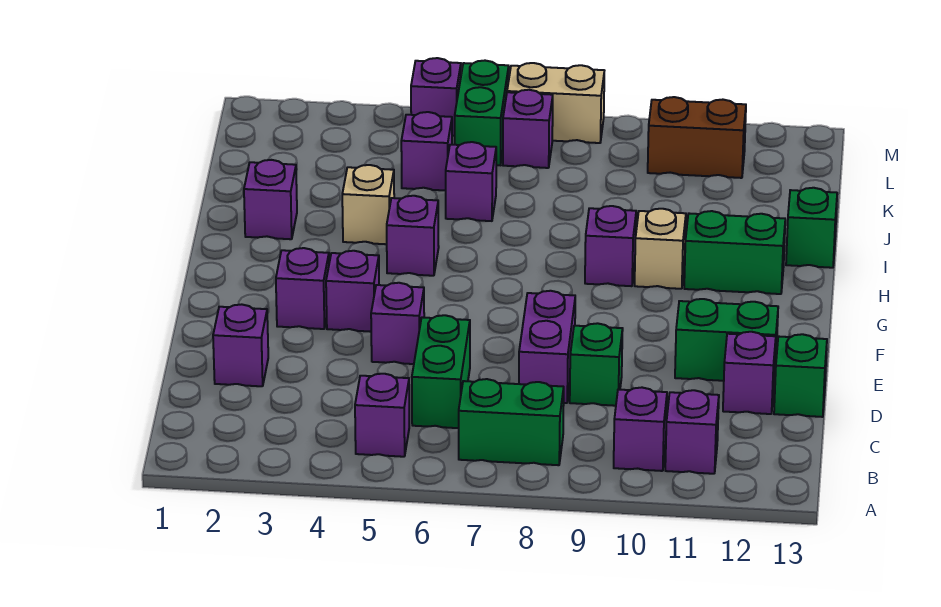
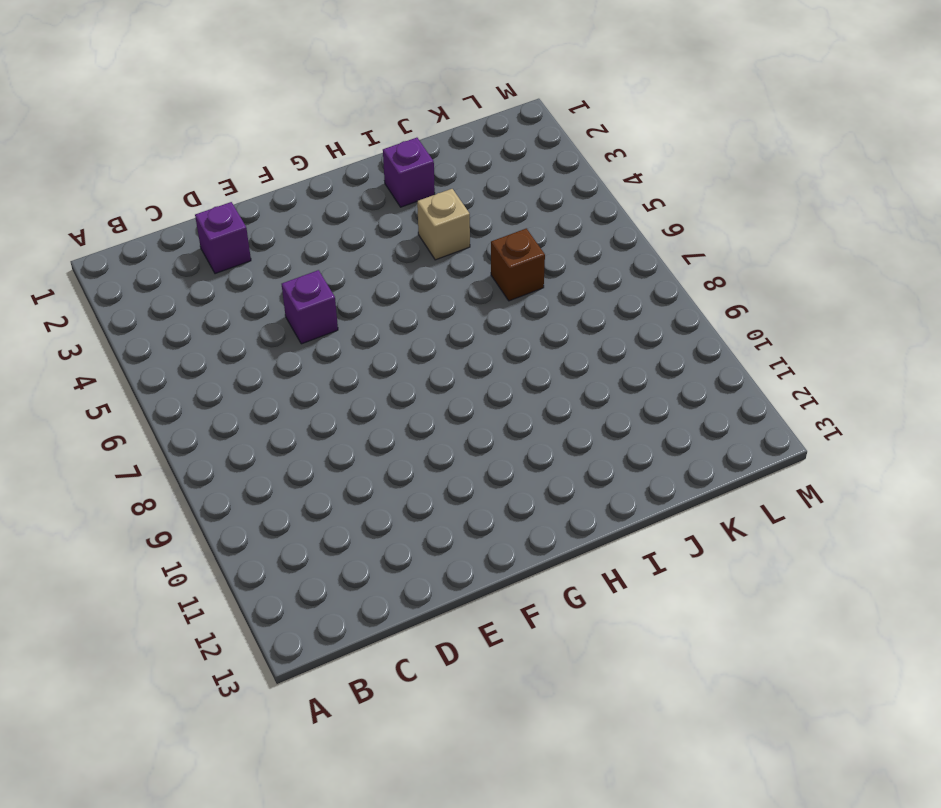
brown 1x1 brick [491,228,545,301] -> purple 1x1 brick [446,142,496,221]
none -> purple 1x1 brick [355,374,409,457]
none -> green 1x2 brick [459,379,564,465]
none -> purple 1x1 brick [614,388,667,471]

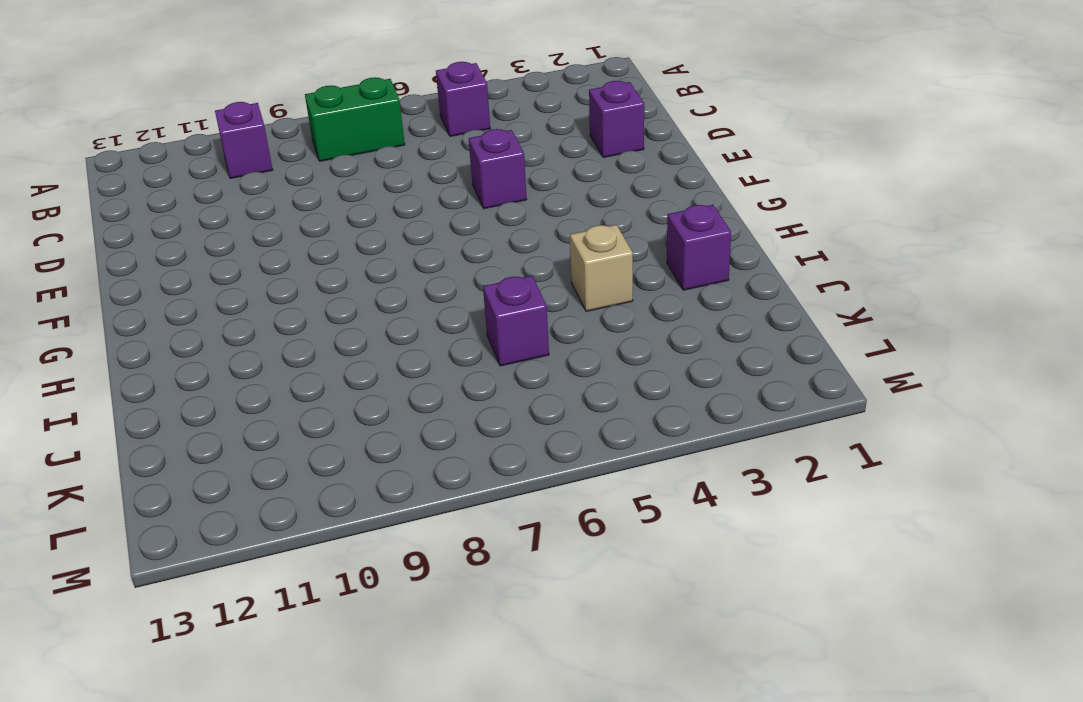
none -> purple 1x1 brick [665,390,719,474]
none -> green 1x2 brick [412,315,470,428]
none -> purple 1x2 brick [519,291,575,403]

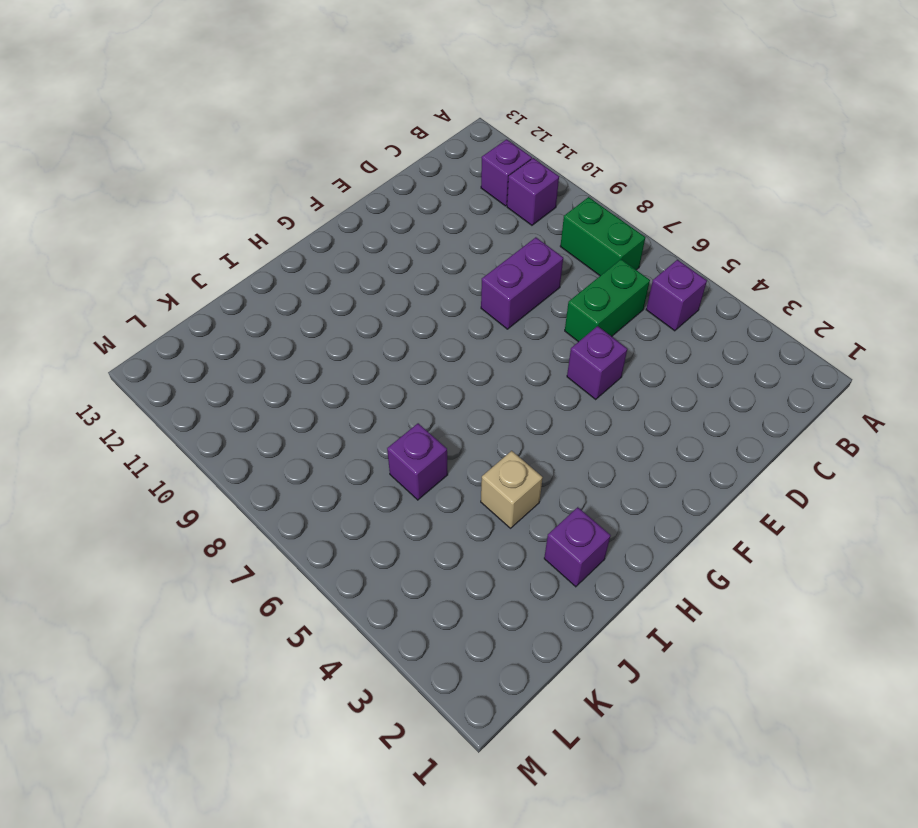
none -> purple 1x1 brick [213,304,268,386]
none -> green 1x1 brick [570,323,623,406]
none -> purple 1x1 brick [723,332,776,414]

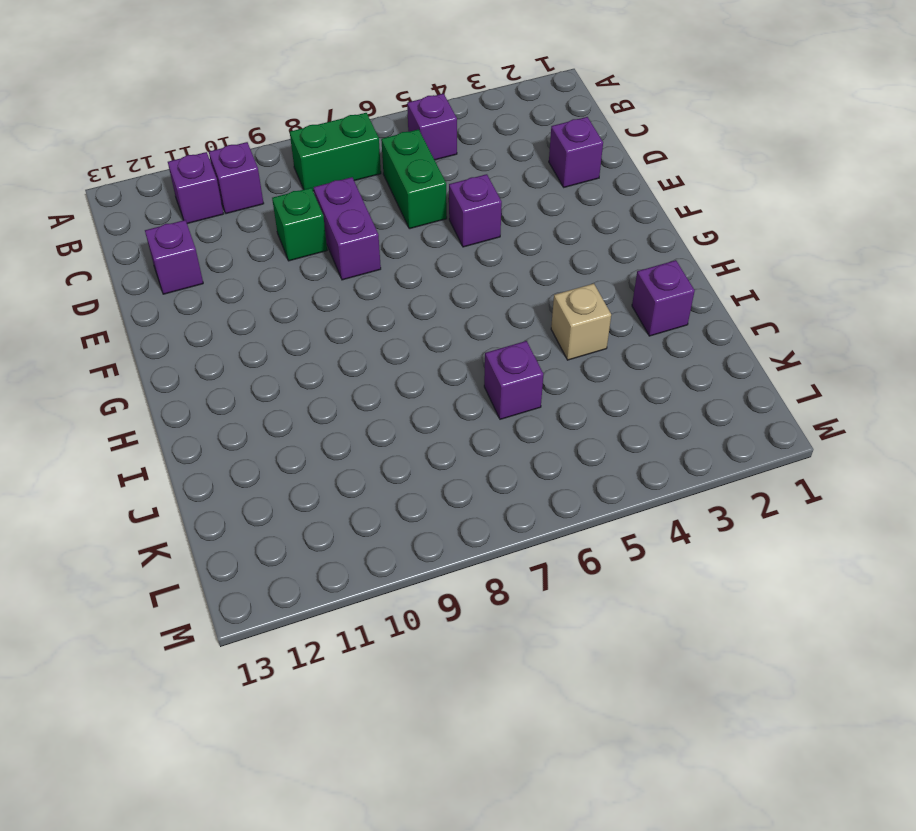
none -> green 1x1 brick [774,334,827,417]
none -> green 1x2 brick [675,299,778,381]
none -> purple 1x1 brick [276,248,329,329]

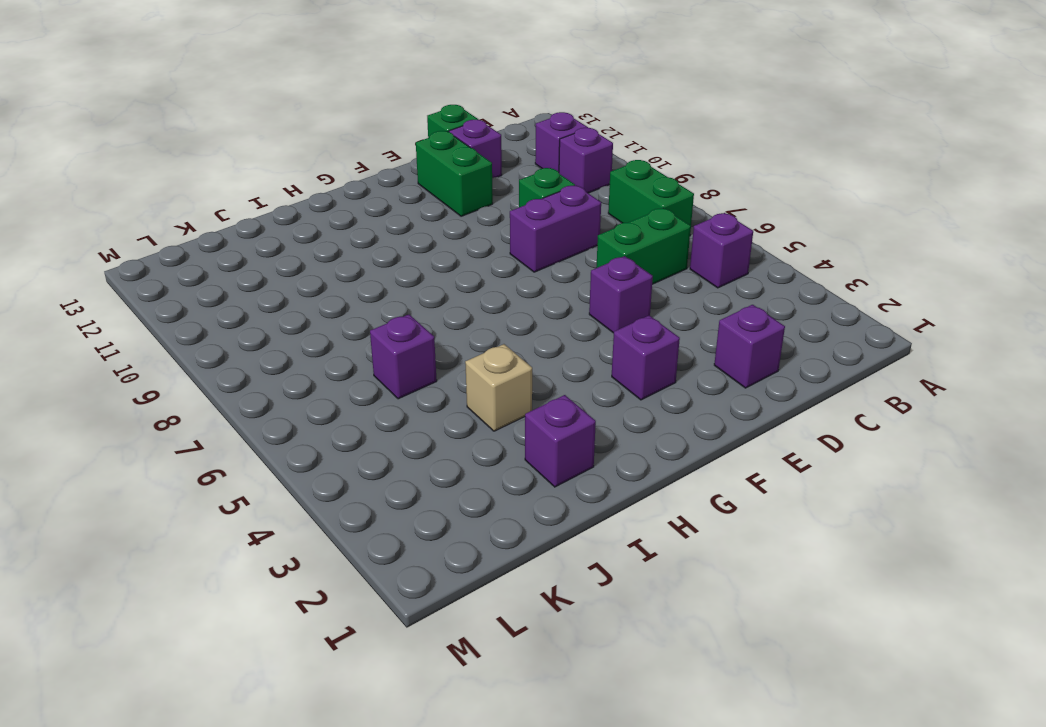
none -> purple 1x1 brick [326,251,379,332]
none -> purple 1x1 brick [387,196,439,276]
none -> purple 1x1 brick [585,206,636,286]

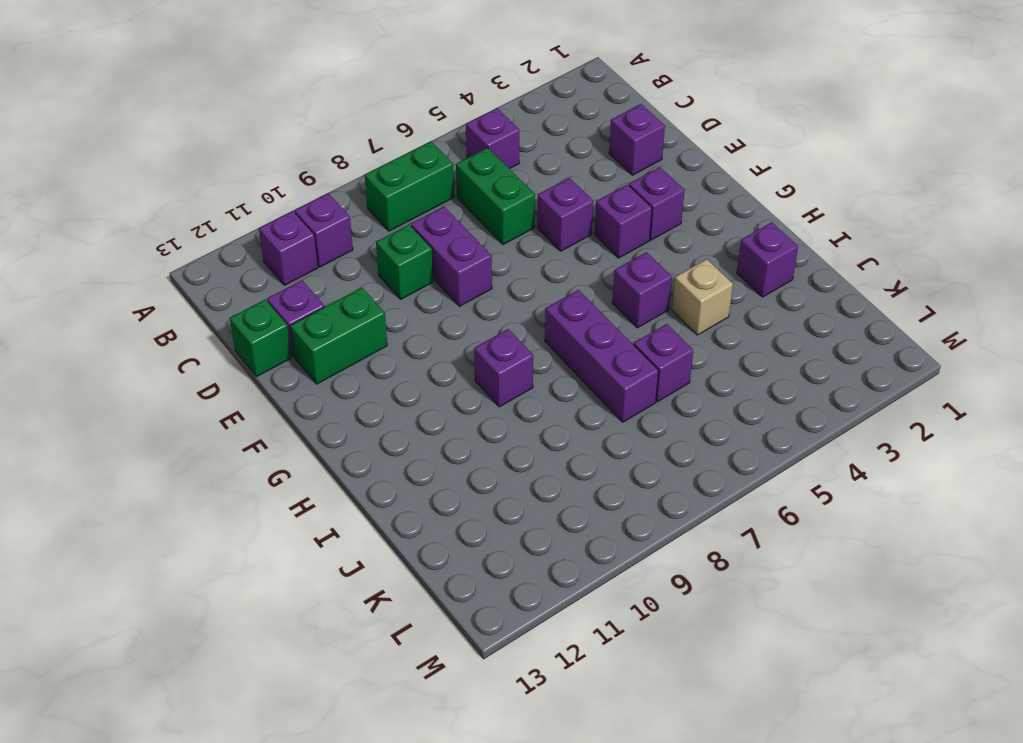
purple 1x3 brick [545,290,659,422] -> none
none -> tan 1x1 brick [635,209,686,289]
none -> green 1x2 brick [684,211,785,294]
none -> green 1x1 brick [786,188,837,268]

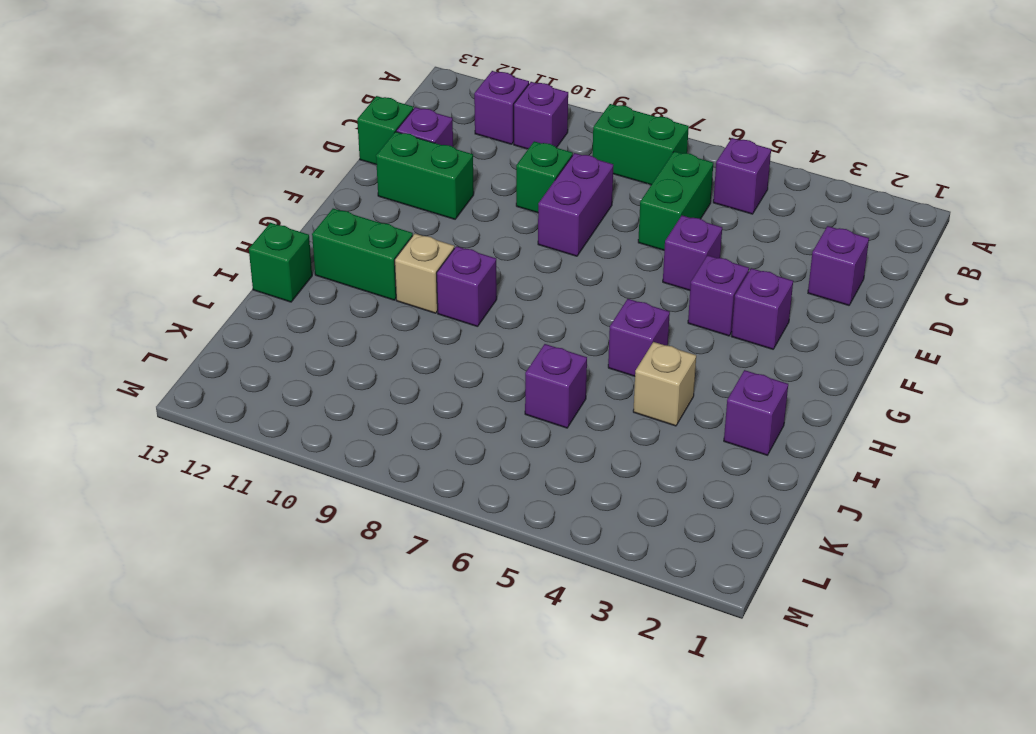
none -> purple 1x1 brick [401,112,452,191]
none -> green 1x2 brick [455,61,509,165]
none -> purple 1x1 brick [503,90,553,168]

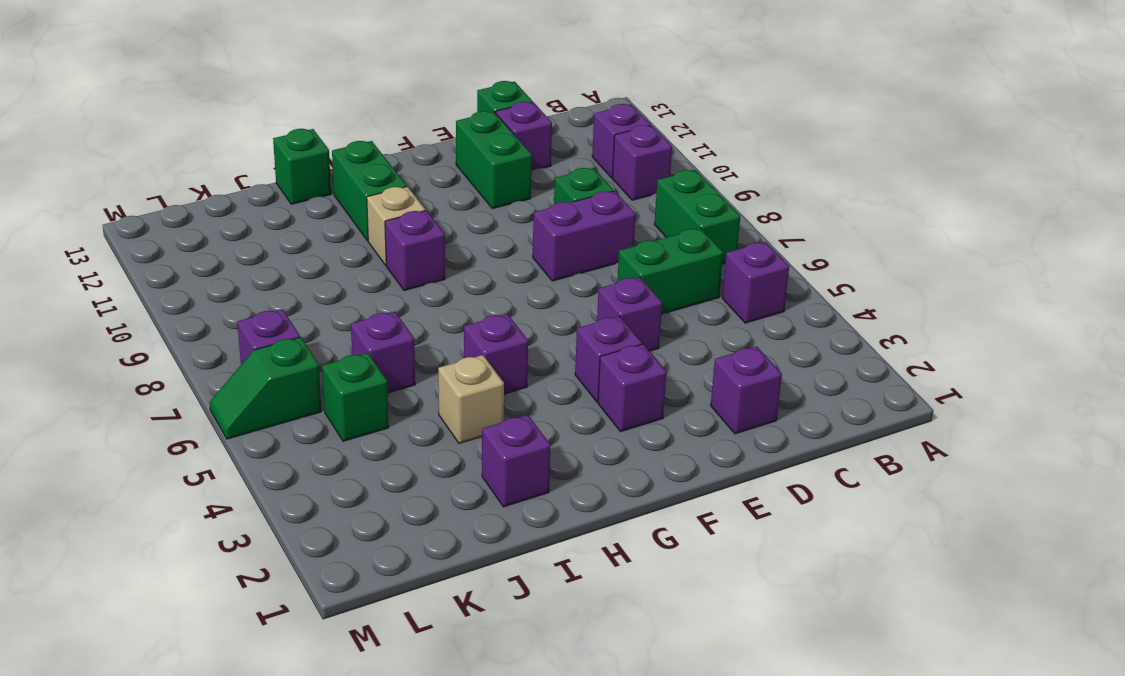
green 1x1 brick [322,353,389,441] -> purple 1x1 brick [401,112,452,191]
green 1x2 slope [210,337,321,439] -> green 1x2 brick [455,61,509,165]
none -> brown 1x2 brick [648,97,746,178]
none -> purple 1x1 brick [411,58,461,136]
none -> tan 1x2 brick [507,63,604,143]

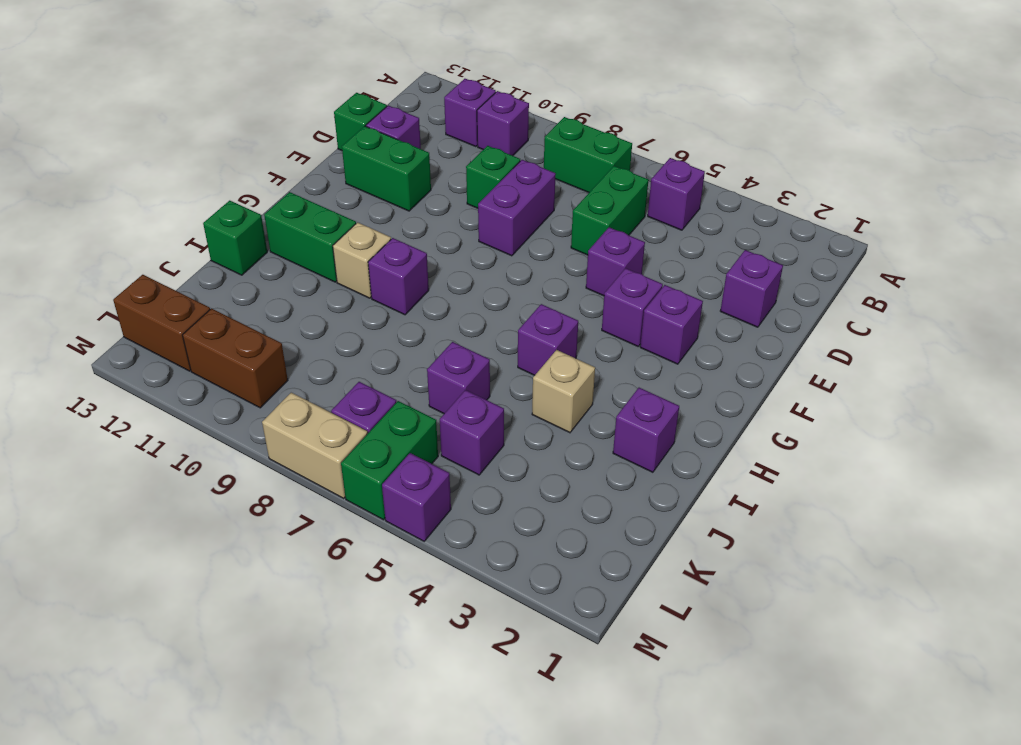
brown 1x2 brick [113,275,210,371] -> none

